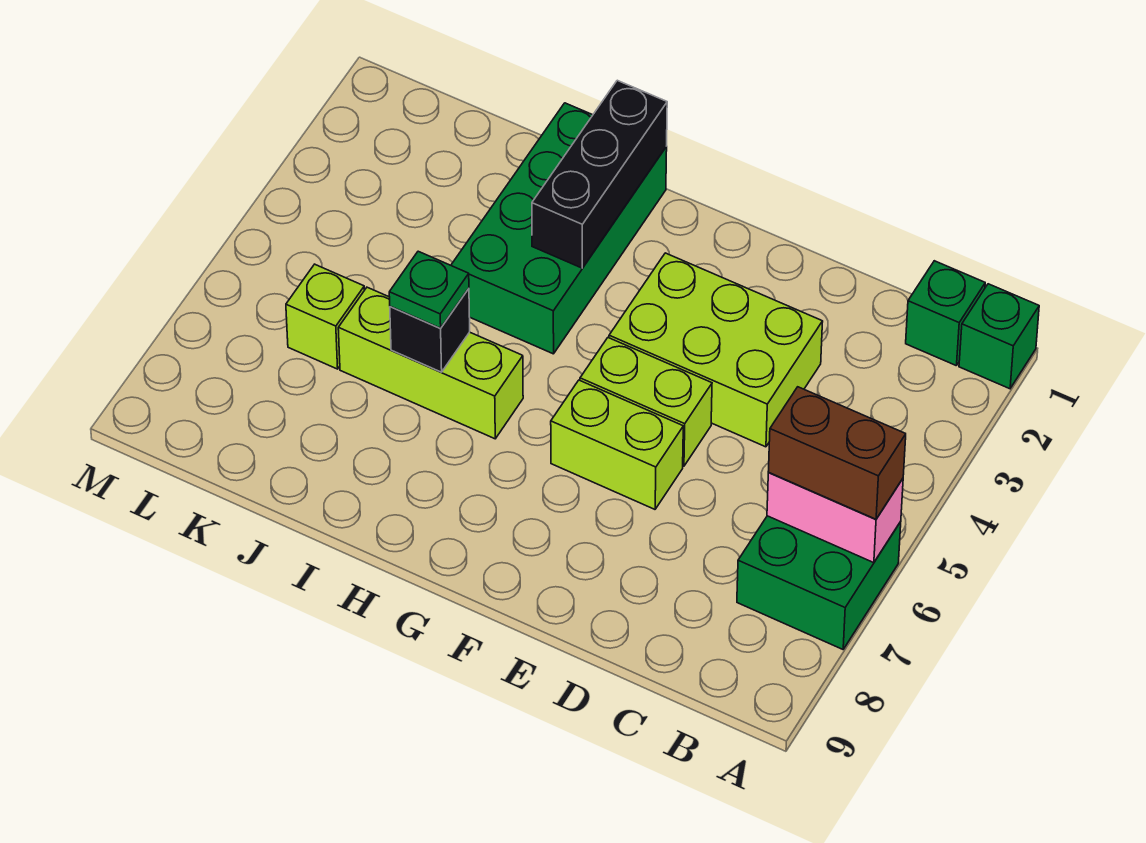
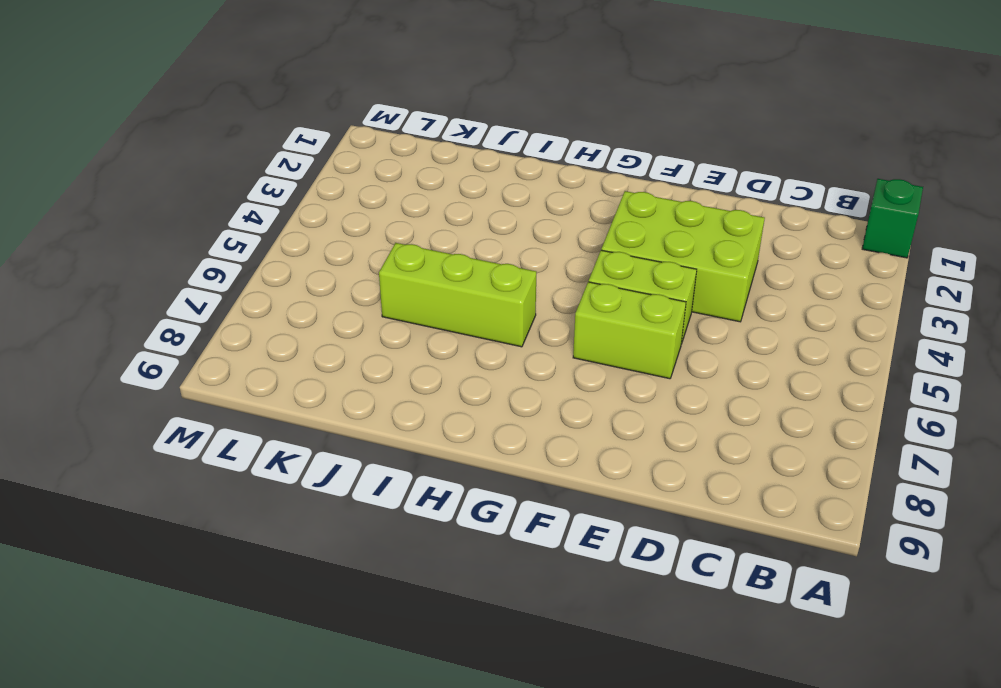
none -> green 2x2 brick [737,516,901,649]
none -> green 1x1 brick [906,261,985,366]
none -> green 2x4 brick [451,103,667,354]

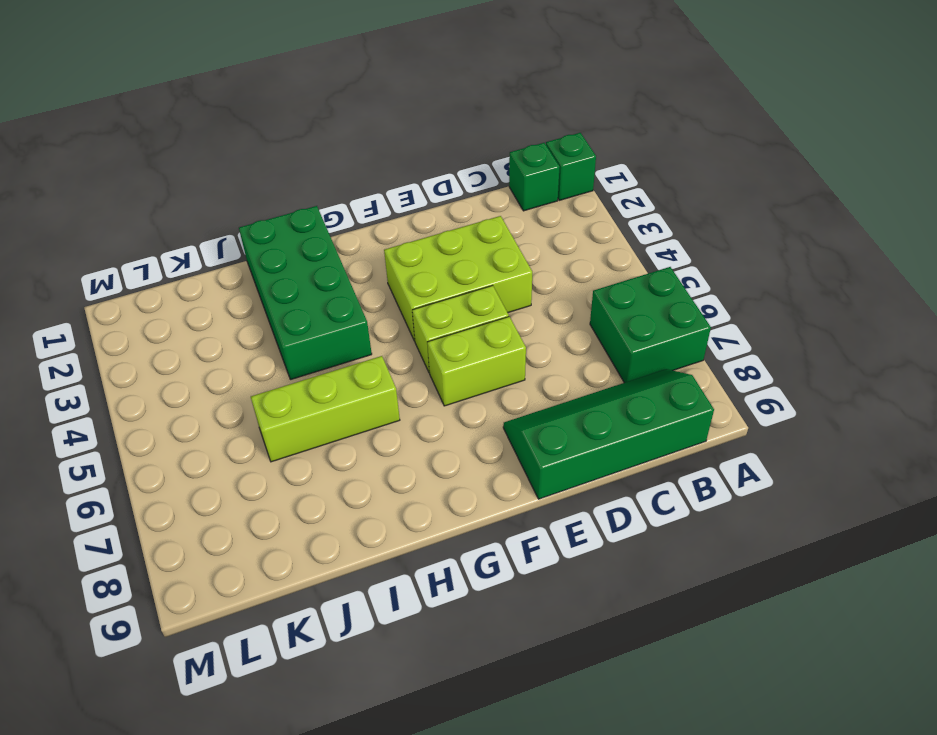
green 2x4 slope [503,369,714,499] -> none
none -> lime 1x1 brick [286,264,364,369]
none -> pink 1x2 brick [767,473,903,563]
none -> black 1x3 brick [532,80,667,268]

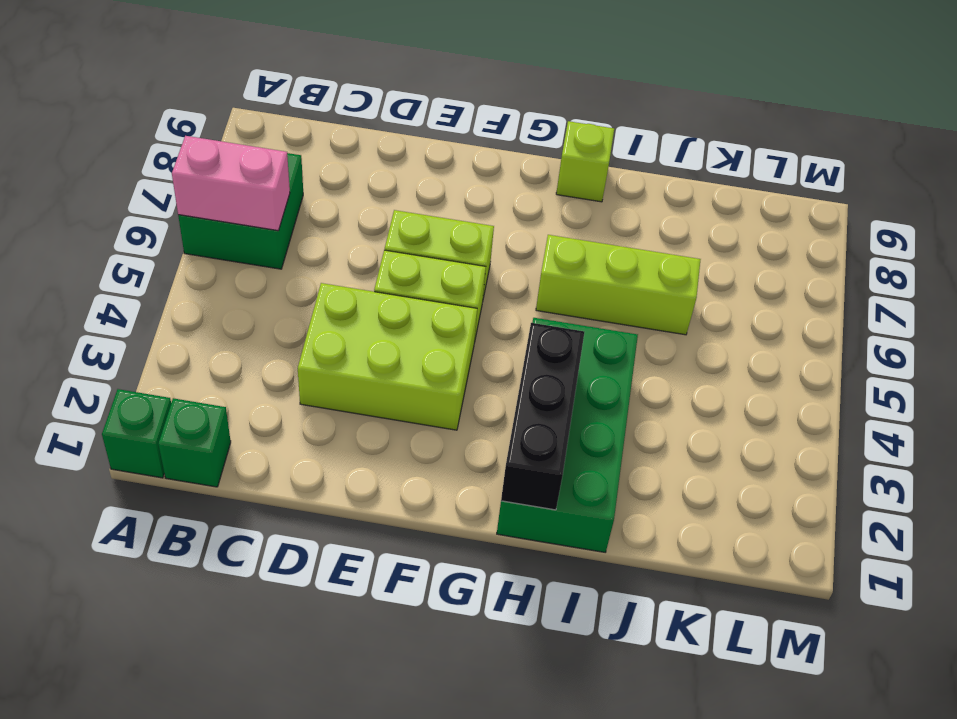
lime 1x1 brick [556,121,614,202] -> lime 1x1 brick moved to [286,264,364,369]
none -> black 1x1 brick [390,289,470,372]
none -> brown 1x2 brick [768,387,906,519]
none -> green 1x1 plate [389,251,469,328]

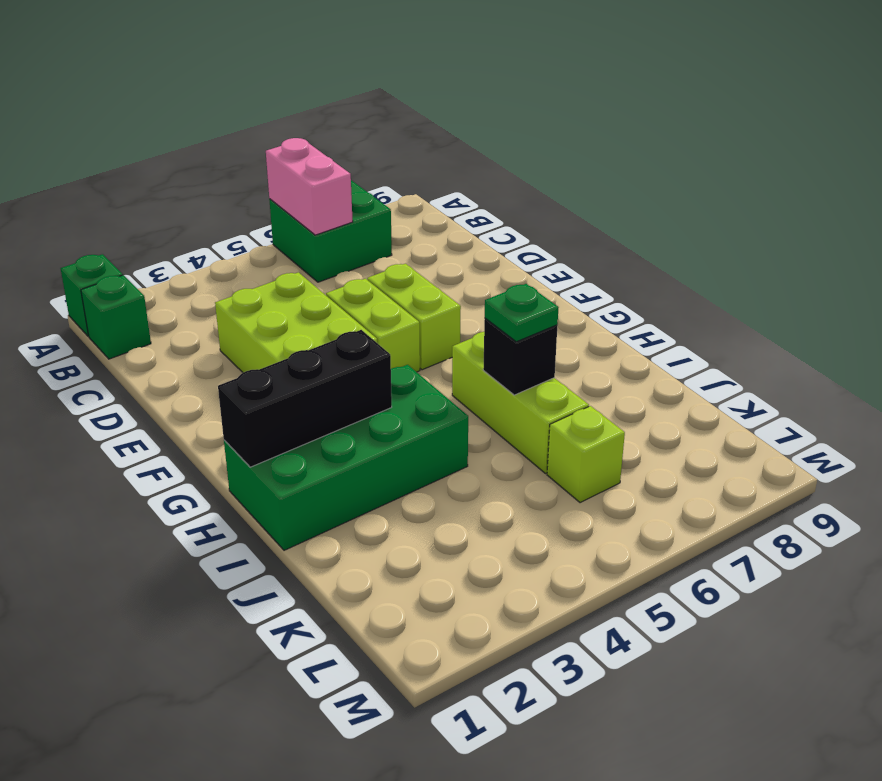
none -> brown 1x2 brick [768,387,906,519]

